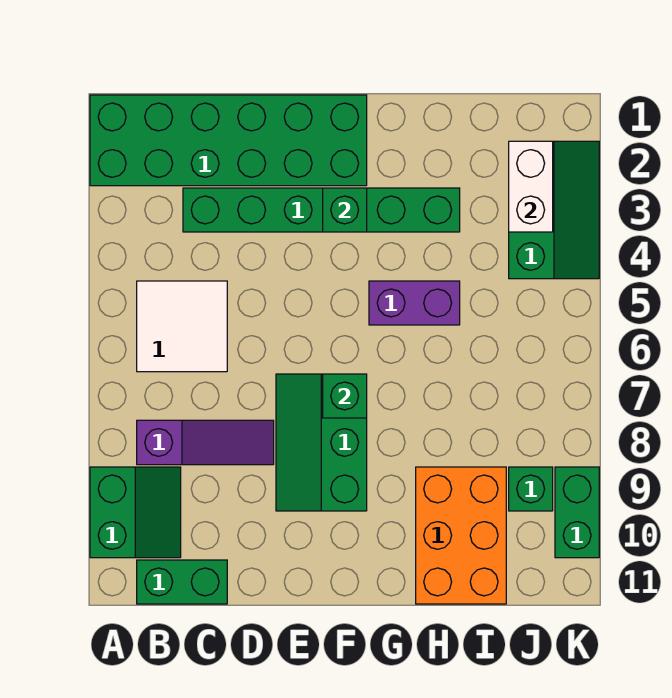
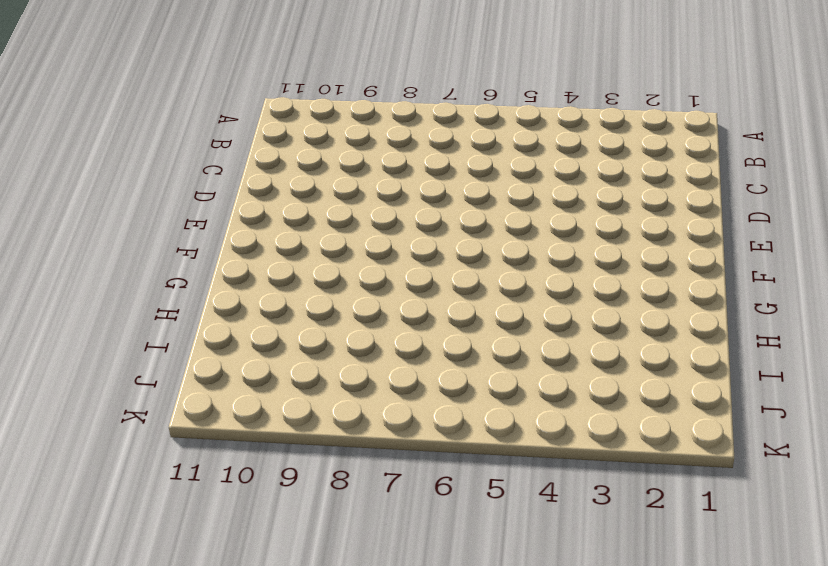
none -> green 2x6 brick [90,95,367,186]
none -> green 2x2 slope [90,467,181,558]
none -> white 2x2 tile [137,281,227,372]

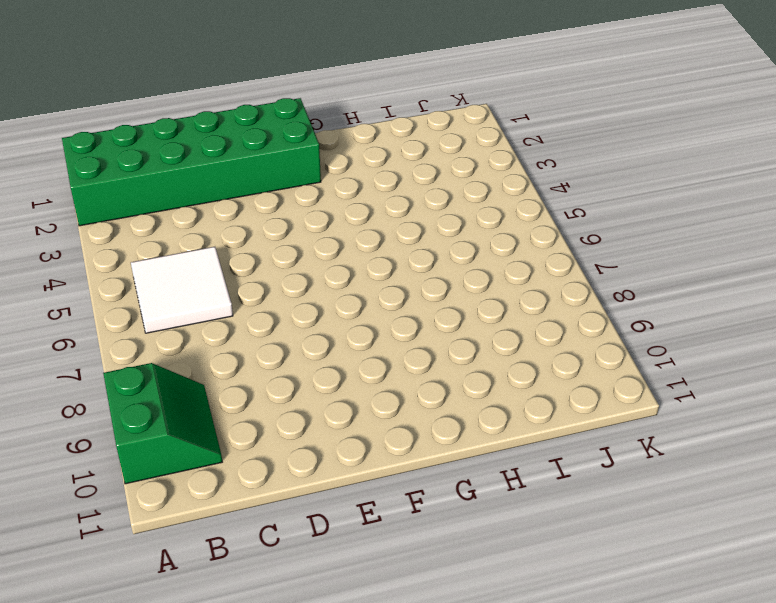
none -> purple 1x3 slope [137,420,274,465]
none -> green 1x2 brick [137,560,227,604]
none -> green 1x6 brick [183,188,460,232]

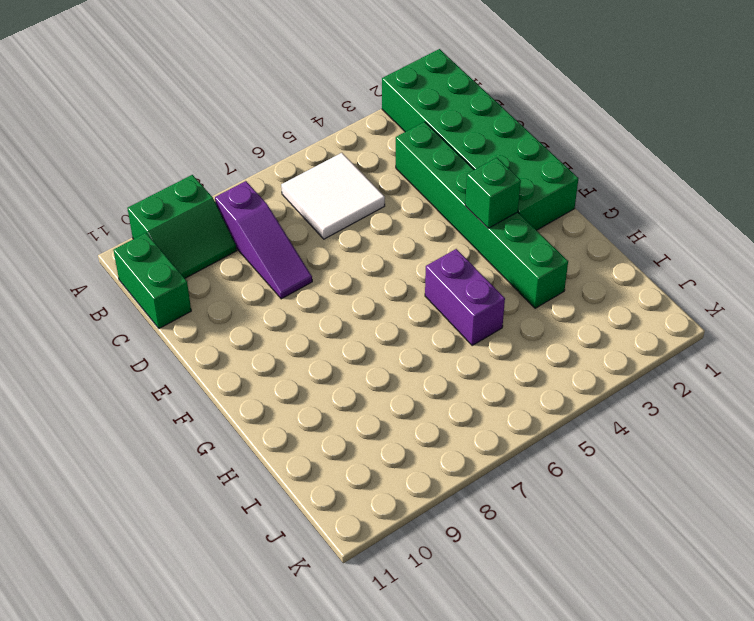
none -> green 2x3 slope [276,374,367,511]
none -> orange 2x3 brick [416,467,506,604]
none -> green 2x3 slope [509,141,599,279]

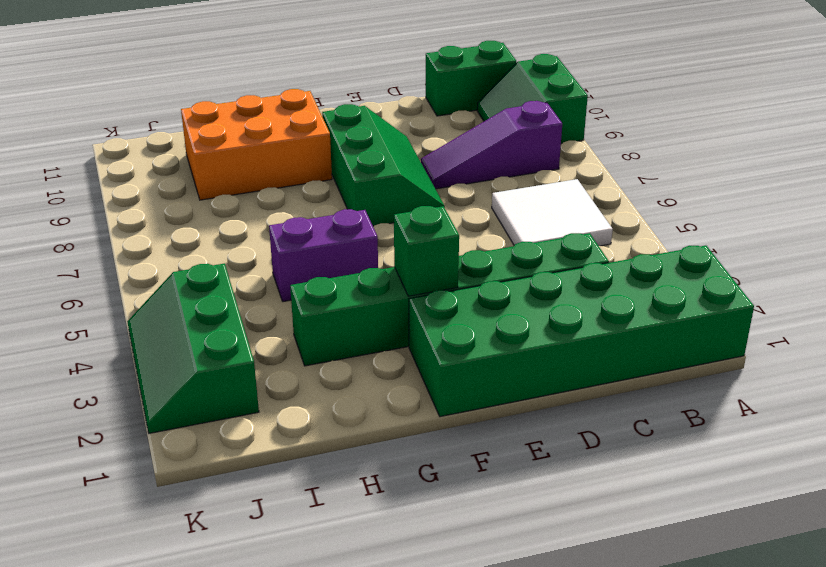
orange 2x3 brick [181,89,332,200] -> orange 2x3 brick turned to [416,467,506,604]
none -> green 1x1 brick [509,467,553,511]
none -> green 1x2 brick [555,467,599,558]
none -> green 1x1 brick [323,374,367,418]

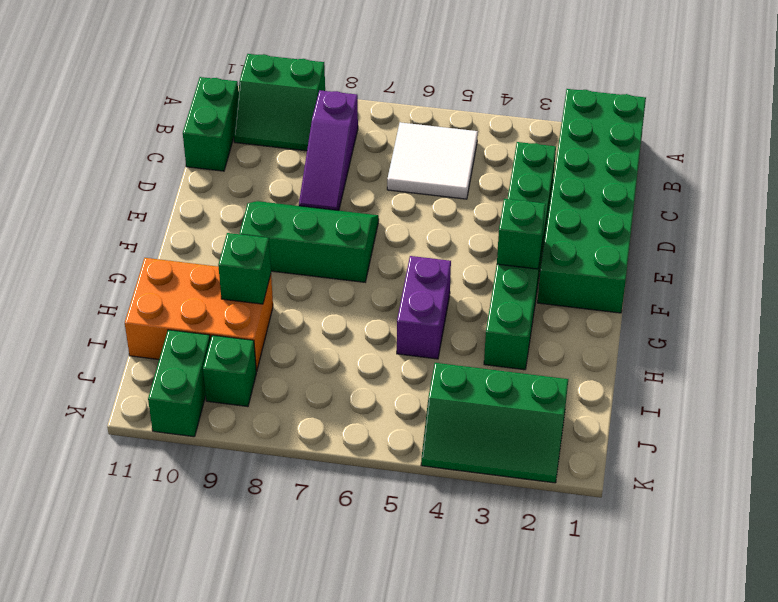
green 1x1 brick [218,233,271,304] -> green 1x1 brick moved to [323,374,367,418]
green 1x2 brick [148,330,210,437] -> green 1x2 brick turned to [555,467,599,558]
none -> white 1x2 brick [509,141,553,232]

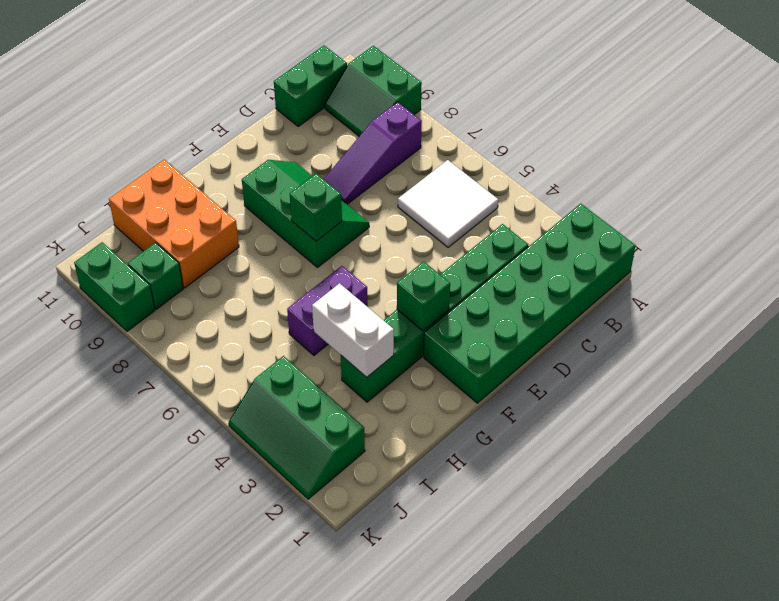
white 1x2 brick [312,283,394,377] -> white 1x2 brick moved to [509,141,553,232]

